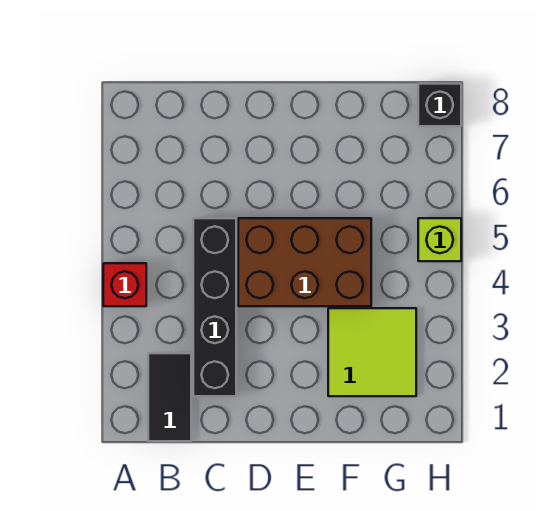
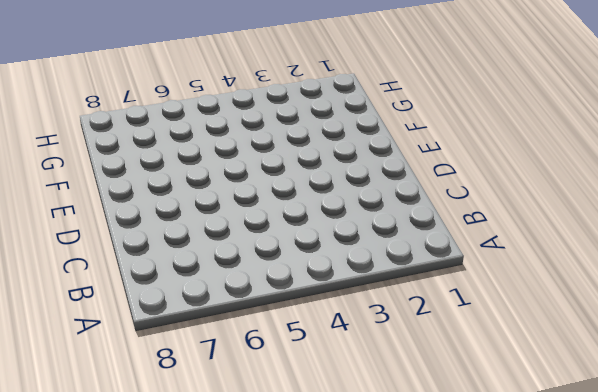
none -> red 1x1 brick [103,263,146,306]
none -> black 1x2 tile [148,353,191,441]

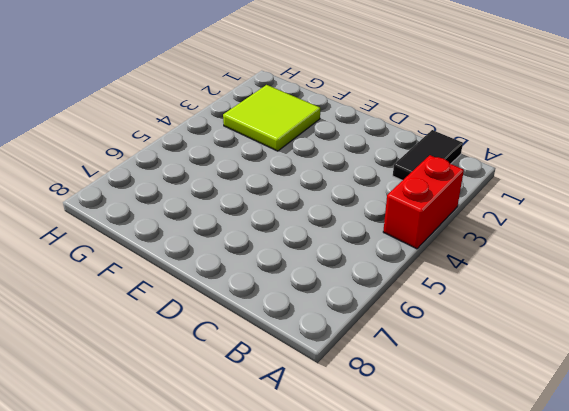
red 1x2 brick [383,155,464,249] -> red 1x1 brick [103,263,146,306]
none -> black 1x4 brick [193,218,236,396]
none -> brown 2x3 brick [238,218,371,306]

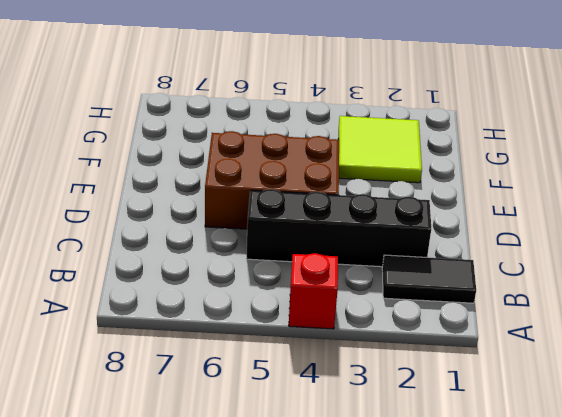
brown 2x3 brick [205,131,339,229] -> brown 2x3 brick turned to [238,218,371,306]
none -> lime 1x1 brick [418,218,461,261]
none -> black 1x1 brick [418,84,461,126]

